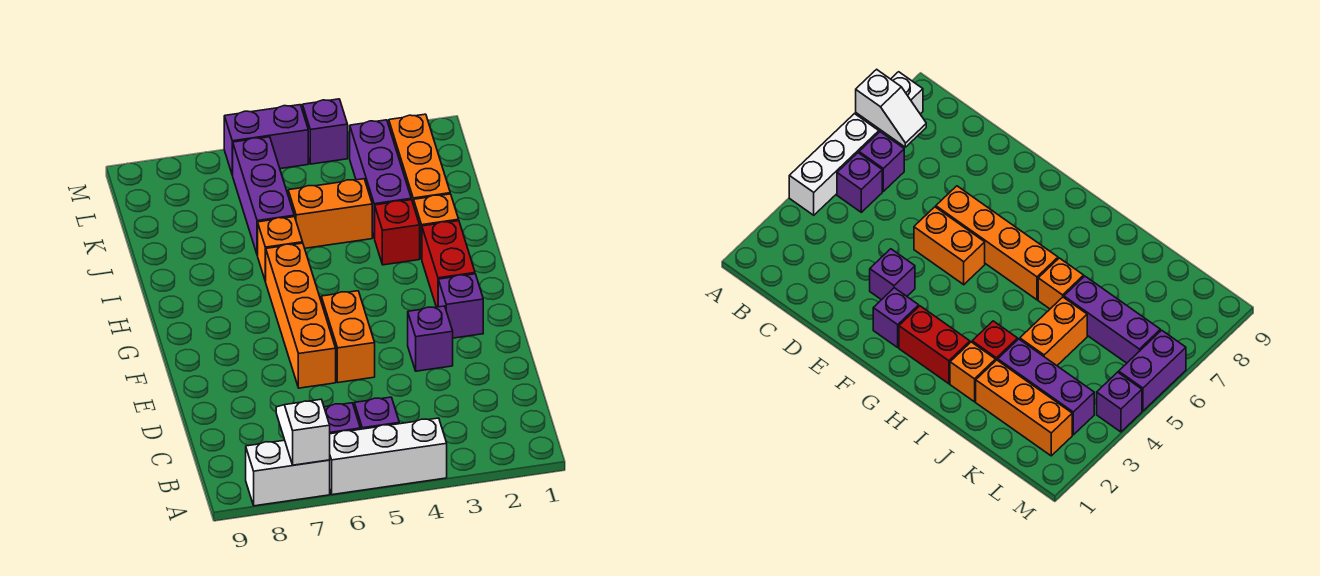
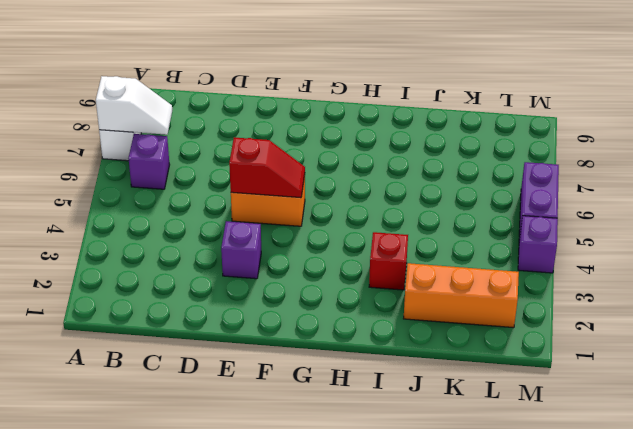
red 1x2 slope [229,137,305,198] -> none
none -> white 1x3 brick [330,418,447,495]
none -> purple 1x1 brick [354,397,399,429]
none -> orange 1x4 brick [266,243,336,388]

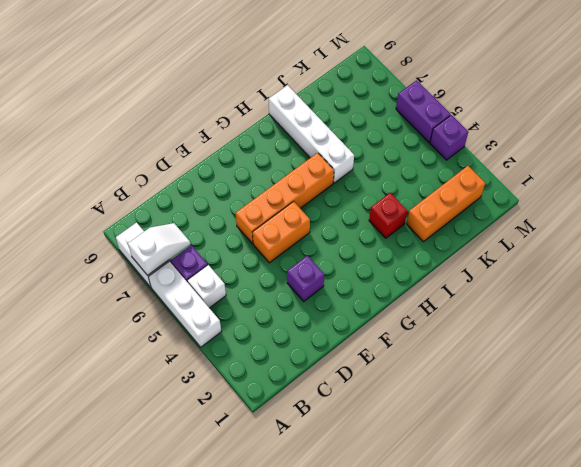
white 1x1 brick [187,265,226,308] -> purple 1x1 brick [354,397,399,429]
white 1x4 brick [269,85,354,183] -> orange 1x1 brick [258,217,303,282]
none -> purple 1x1 brick [438,274,483,338]
none -> red 1x2 brick [422,221,475,307]
none -> orange 1x1 brick [414,194,459,259]

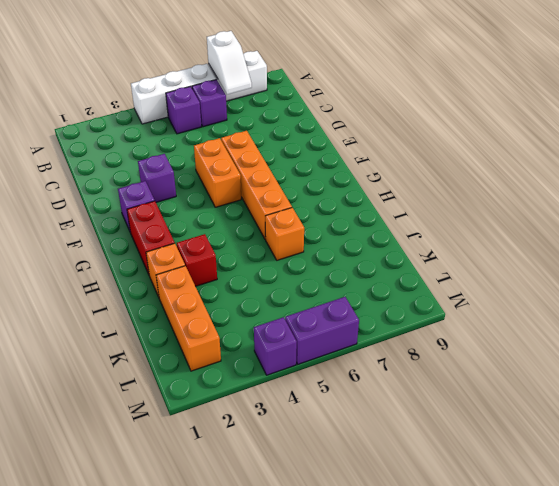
none -> purple 1x3 brick [350,120,411,238]
none -> orange 1x2 brick [288,179,372,248]
none -> purple 1x3 brick [233,137,294,255]

